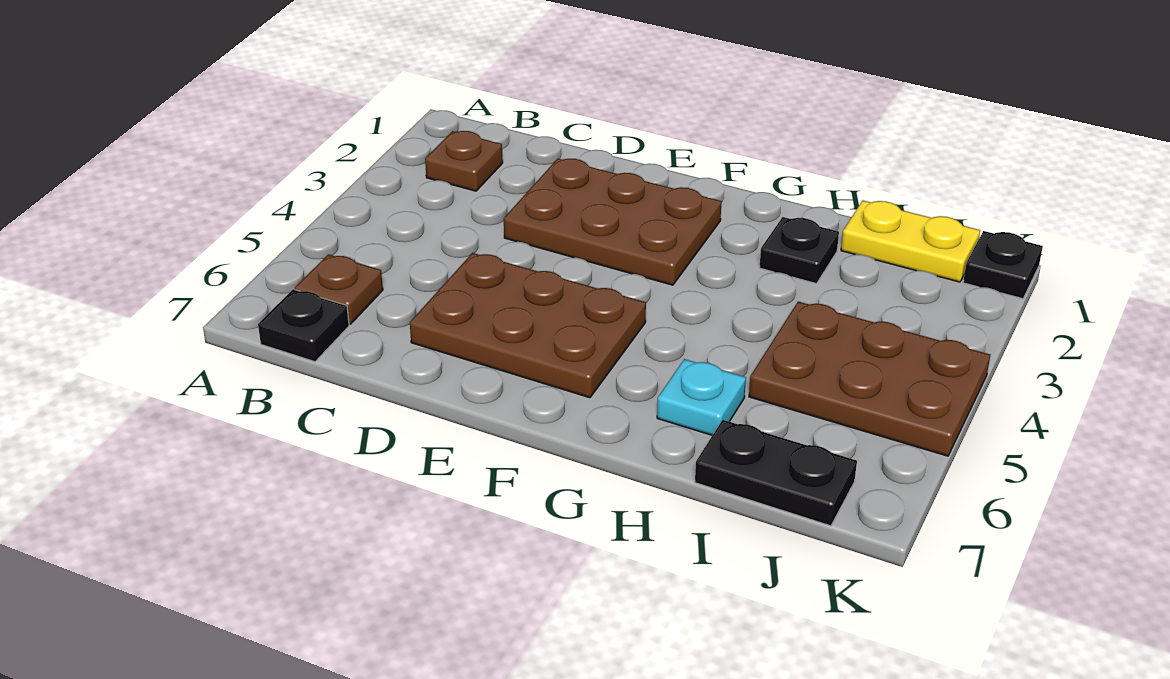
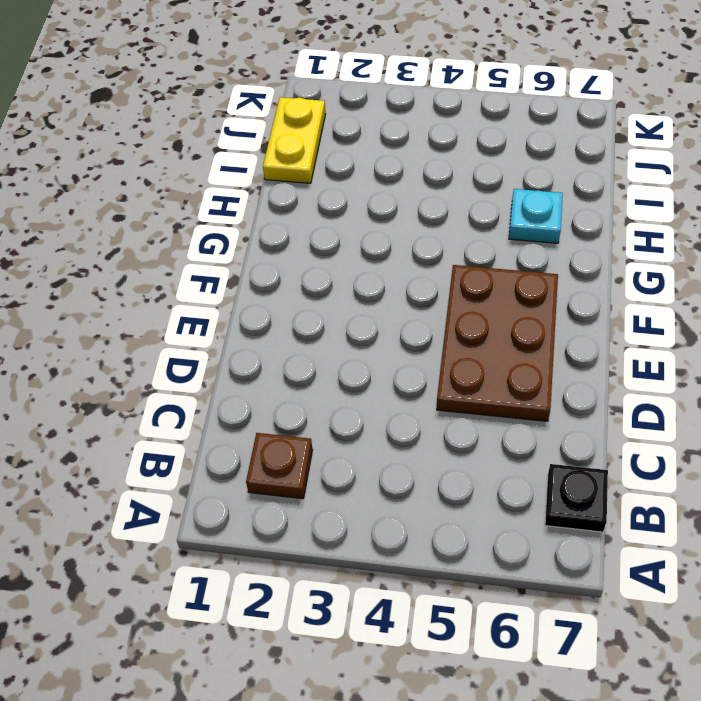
none -> brown 1x1 plate [295,254,383,324]
none -> brown 2x3 plate [504,159,722,285]

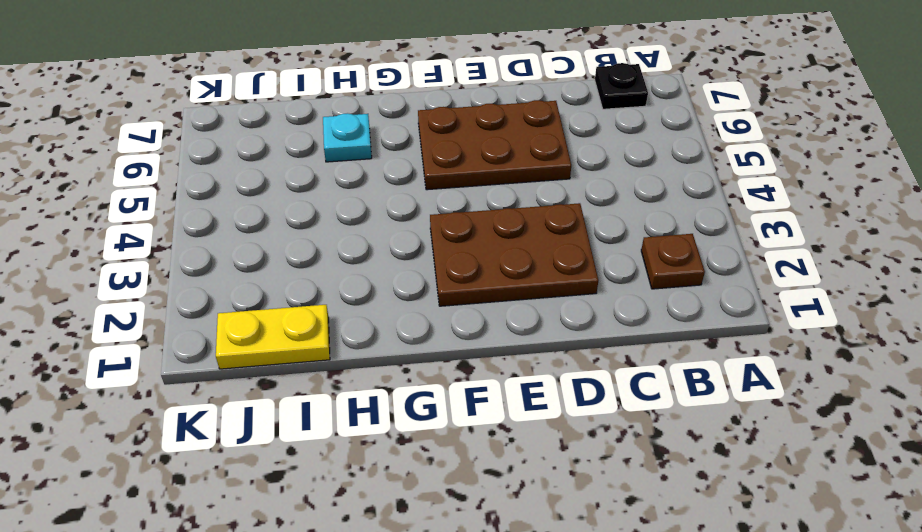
none -> brown 1x1 plate [295,254,383,324]
none -> black 1x1 plate [759,217,839,284]

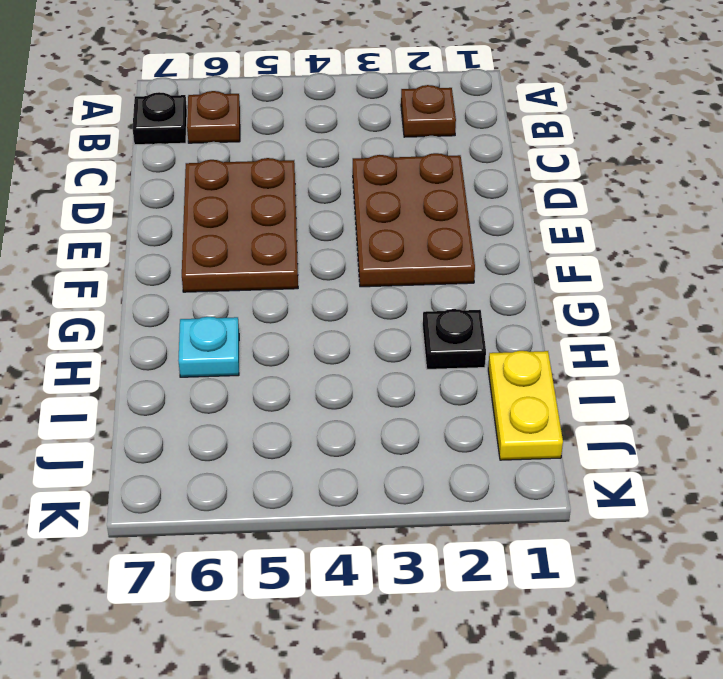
none -> brown 2x3 plate [749,302,990,456]
none -> black 1x2 plate [695,420,857,526]

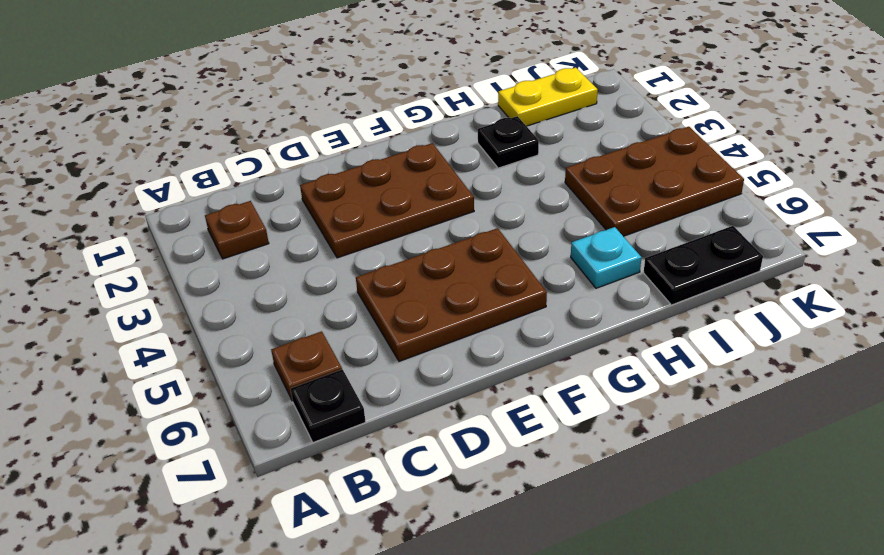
none -> black 1x1 plate [963,231,1043,299]

